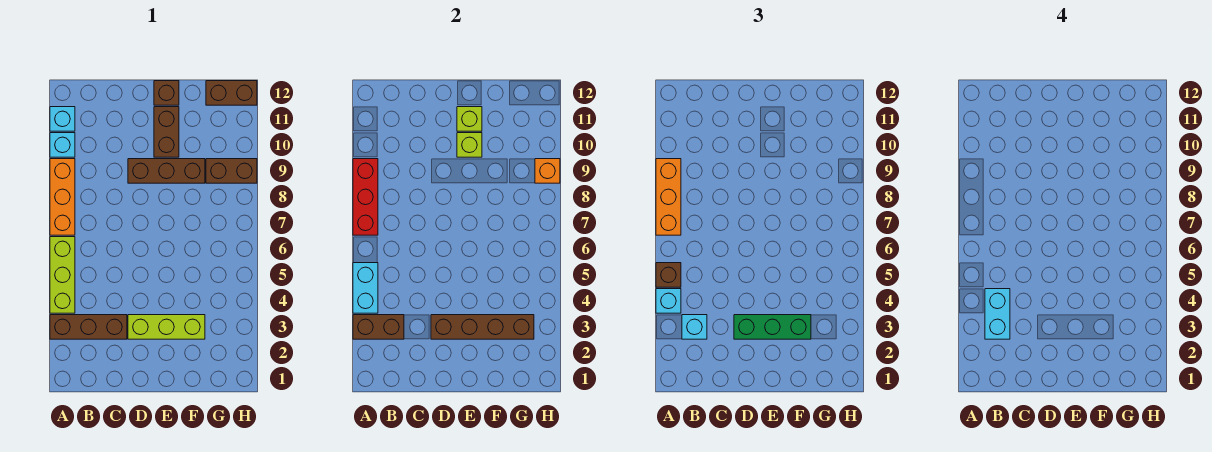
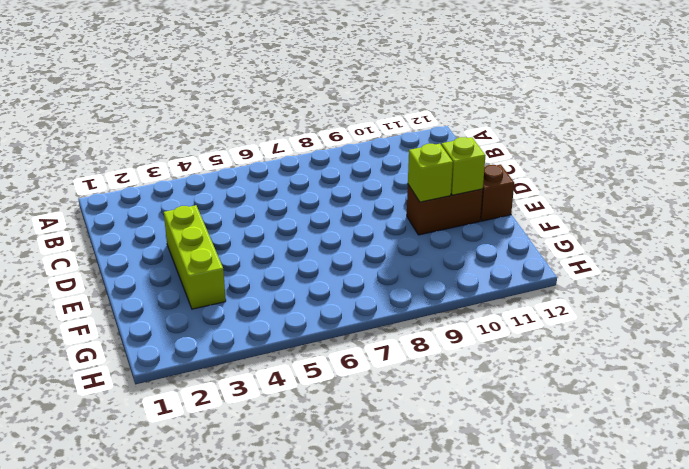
none -> brown 1x3 brick [50,315,127,339]
none -> lime 1x3 brick [50,237,75,313]
none -> orange 1x3 brick [50,159,75,235]

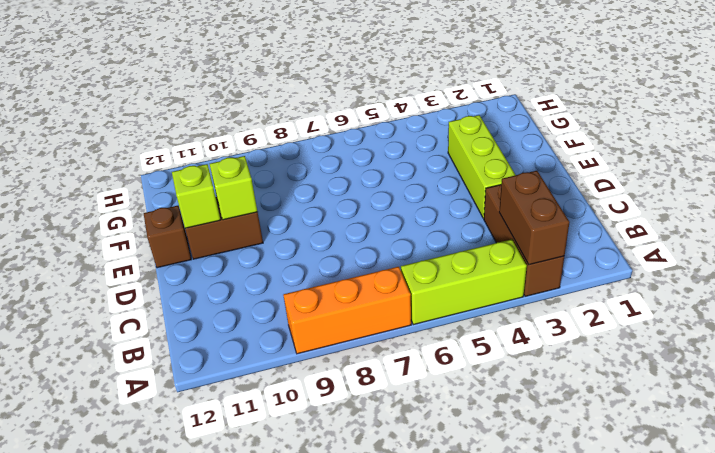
none -> cyan 1x1 brick [50,133,75,157]
none -> cyan 1x1 brick [50,107,75,131]
none -> brown 1x3 brick [128,159,205,183]

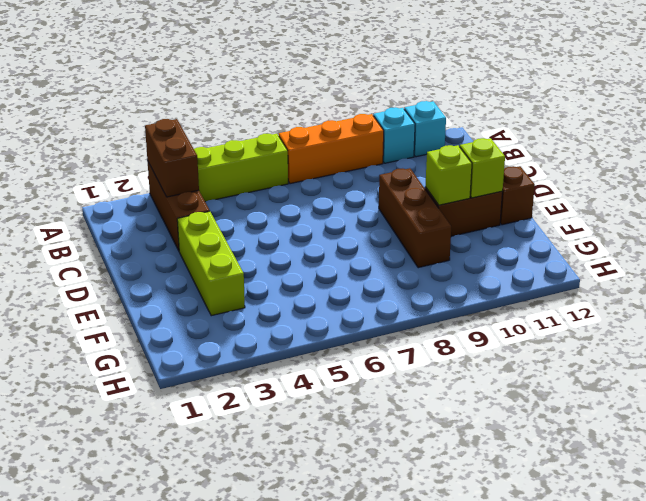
none -> brown 1x2 brick [206,159,257,183]
none -> brown 1x2 brick [206,81,257,105]
none -> cyan 1x2 brick [353,263,378,313]

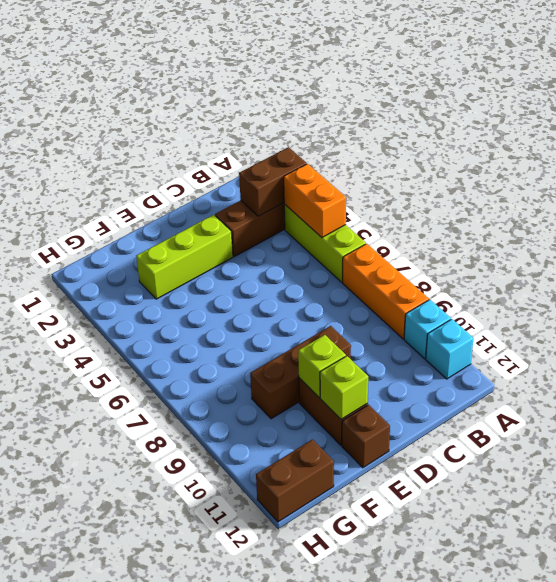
orange 1x2 brick [284,164,346,238] -> cyan 1x2 brick [353,263,378,313]
none -> brown 1x2 brick [206,159,257,183]
none -> red 1x3 brick [353,159,378,235]
none -> brown 1x4 brick [431,315,534,339]

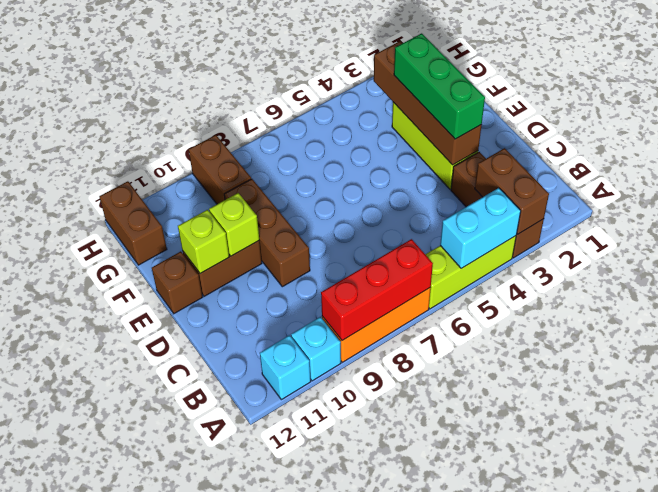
none -> orange 1x1 brick [535,159,560,183]
none -> cyan 1x1 brick [656,289,681,313]
none -> brown 1x1 brick [656,263,681,287]

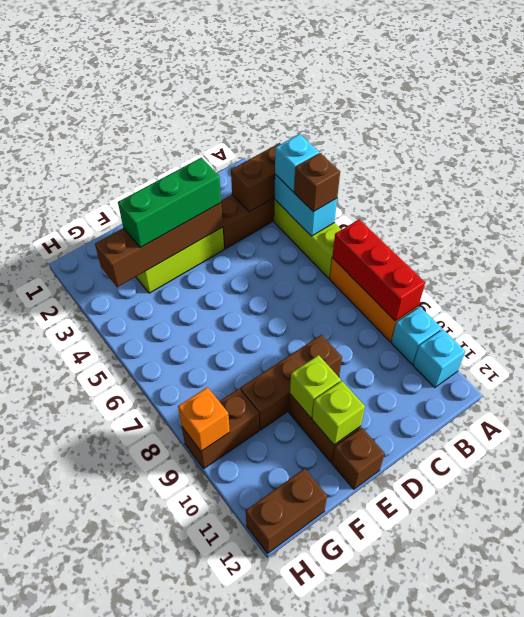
none -> orange 1x3 brick [656,159,681,235]
none -> cyan 1x1 brick [682,315,707,339]
none -> cyan 1x2 brick [985,289,1010,339]

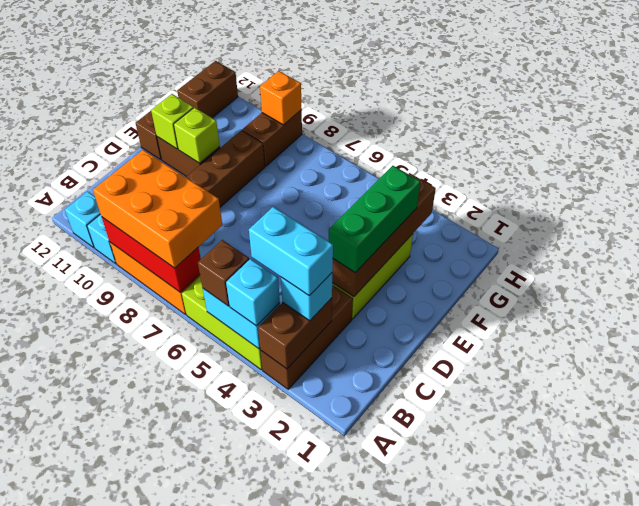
orange 2x3 brick [93,150,222,268] -> orange 1x3 brick [656,159,681,235]

